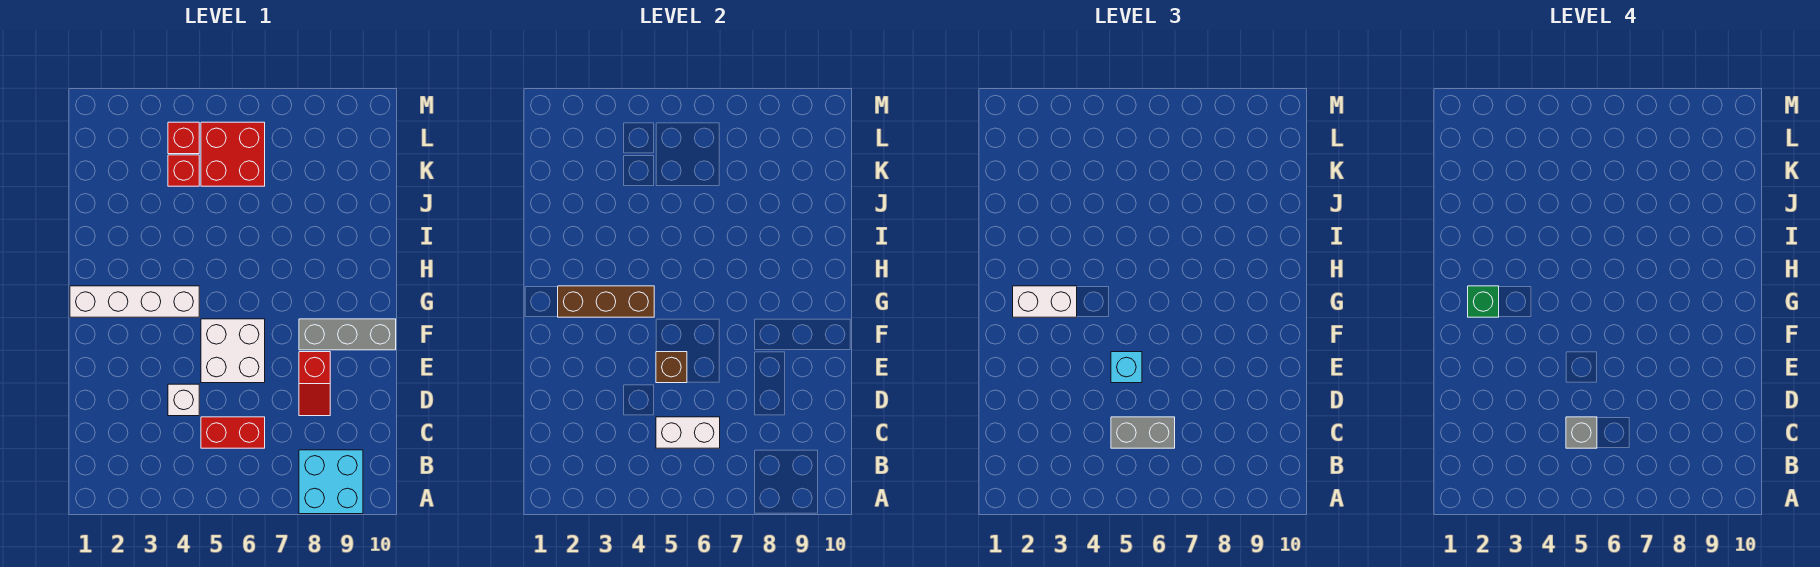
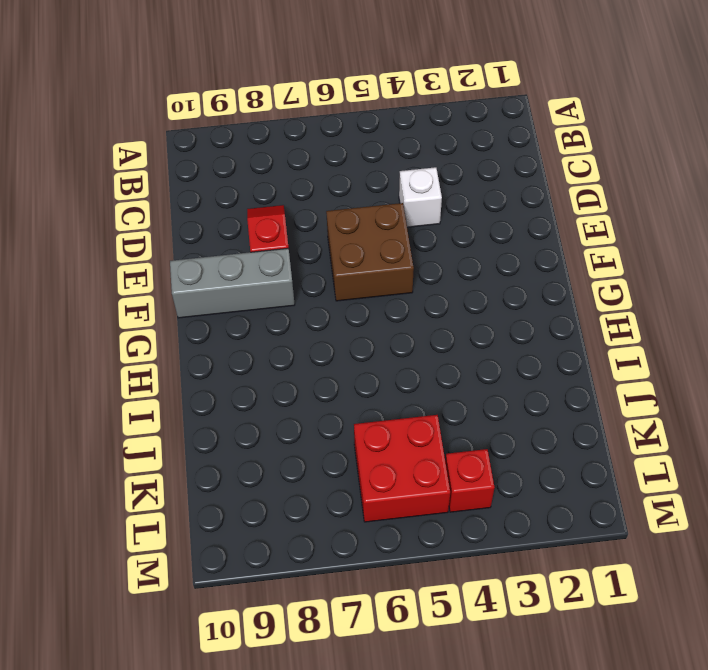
brown 2x2 brick [326,203,414,301] -> white 2x2 brick [201,319,265,383]
none -> cyan 2x2 brick [299,450,363,514]
none -> red 1x2 brick [201,417,265,448]
none -> white 1x4 brick [70,286,199,317]

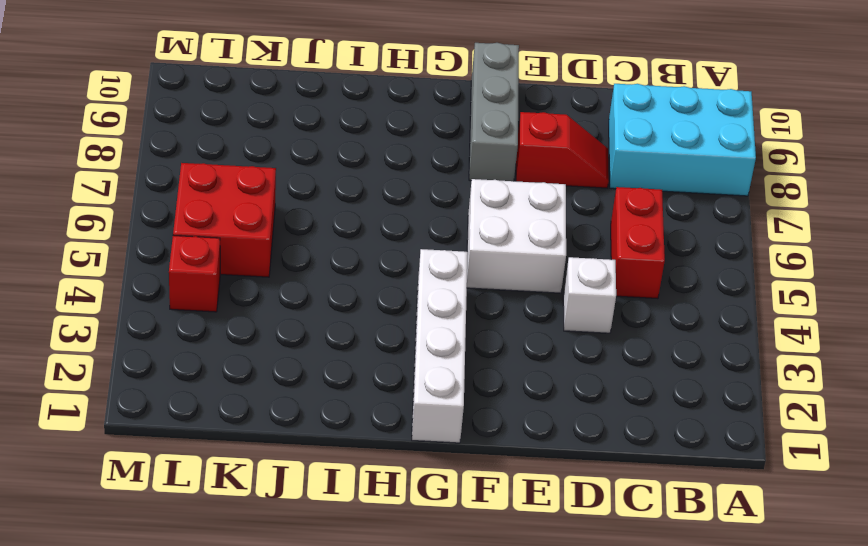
cyan 2x3 brick [609,84,756,196] -> cyan 2x2 brick [299,450,363,514]
none -> red 1x1 brick [168,155,199,186]
none -> white 1x2 brick [656,417,720,448]
none -> brown 1x1 brick [656,352,687,383]

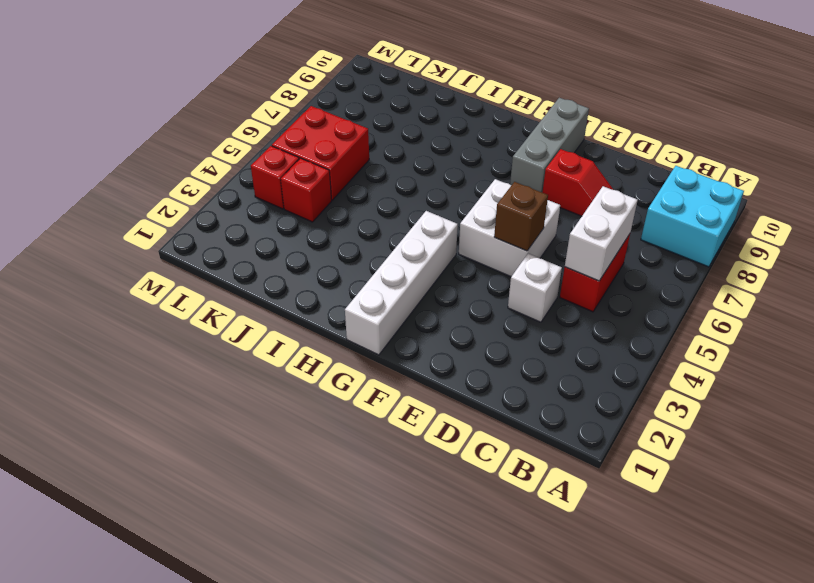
none -> brown 1x3 brick [558,286,654,317]
none -> grey 1x2 brick [1111,417,1175,448]
none -> cyan 1x1 brick [1111,352,1142,383]

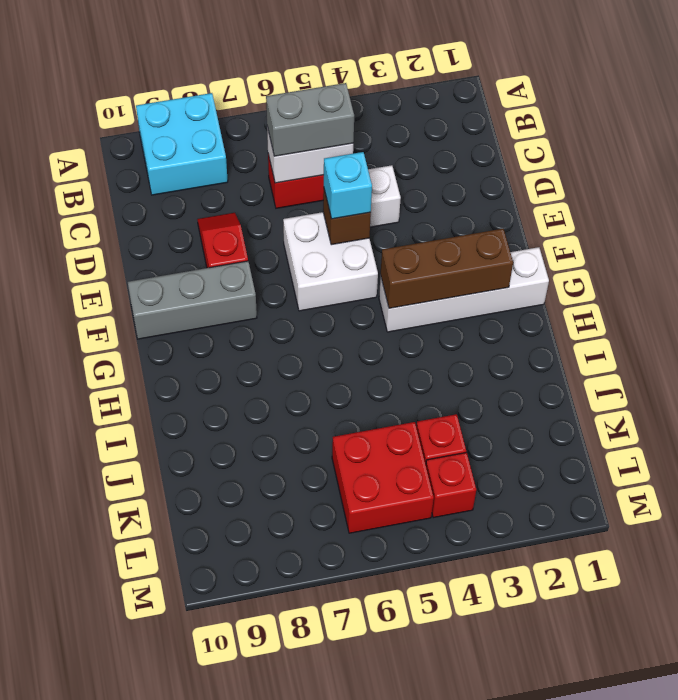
none -> white 1x2 brick [1013,286,1077,317]
none -> grey 1x1 brick [1566,417,1597,448]
none -> green 1x1 brick [1468,286,1499,317]

